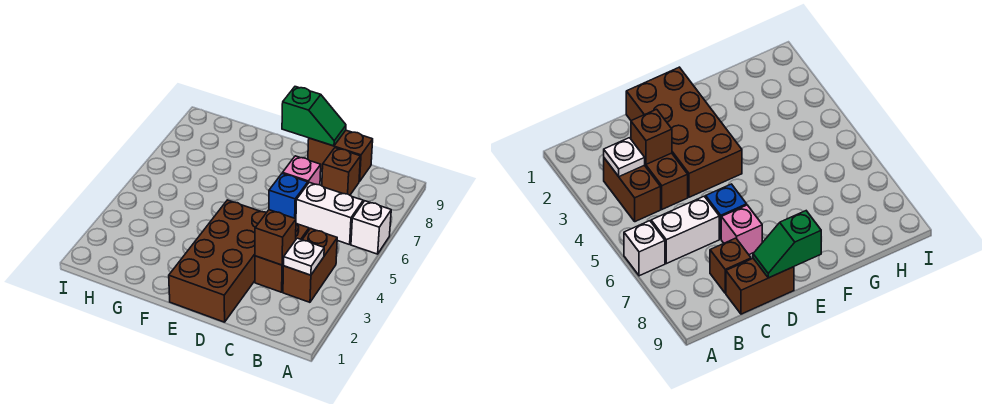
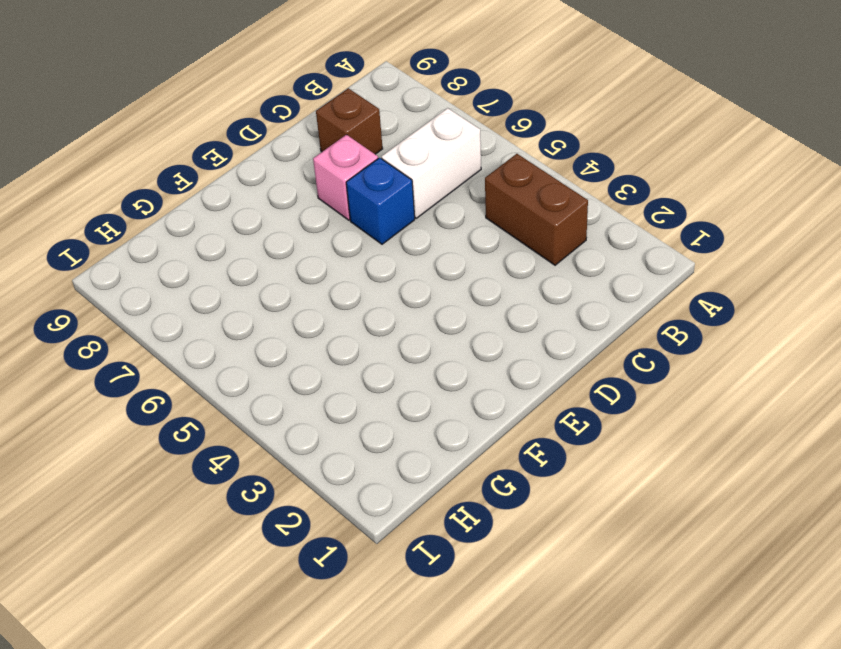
none -> white 1x1 brick [351,201,391,254]
none -> brown 1x2 brick [255,224,309,292]
none -> brown 1x2 brick [308,130,373,182]

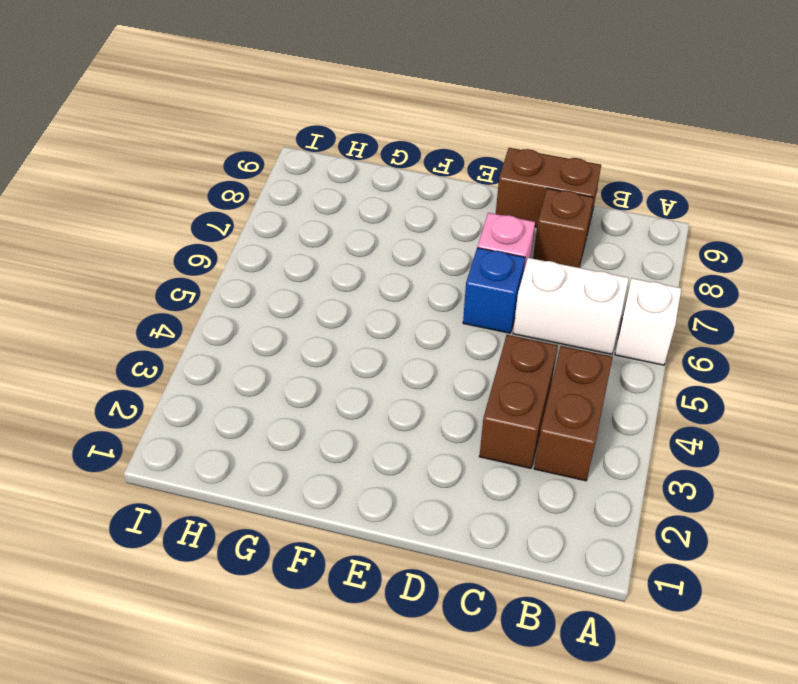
none -> brown 2x4 brick [169,200,266,322]
none -> white 1x1 plate [283,238,324,275]
none -> brown 1x1 brick [255,210,296,265]

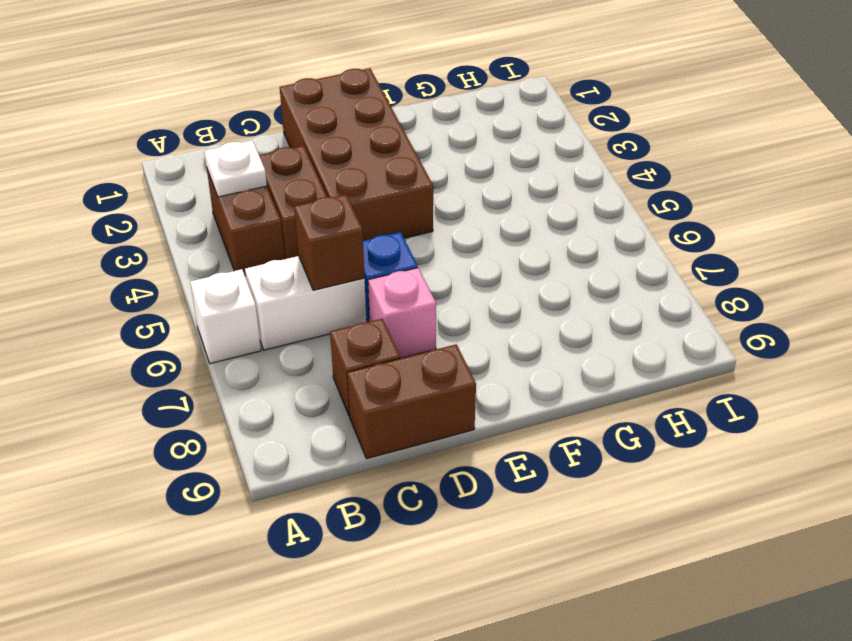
brown 1x1 brick [294,195,365,290] -> brown 1x1 brick moved to [255,210,296,265]
none -> green 1x2 slope [282,87,346,146]

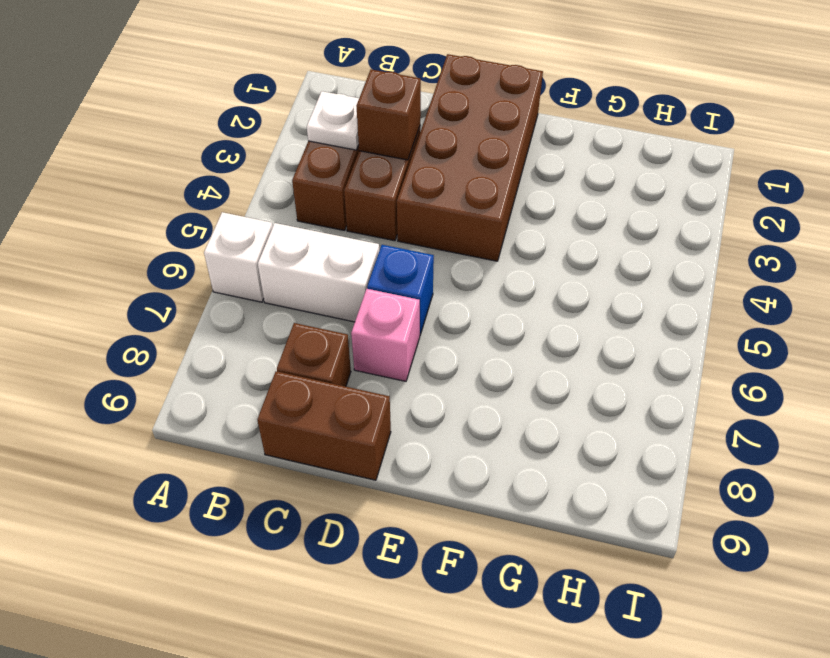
none -> green 1x2 slope [282,87,346,146]

